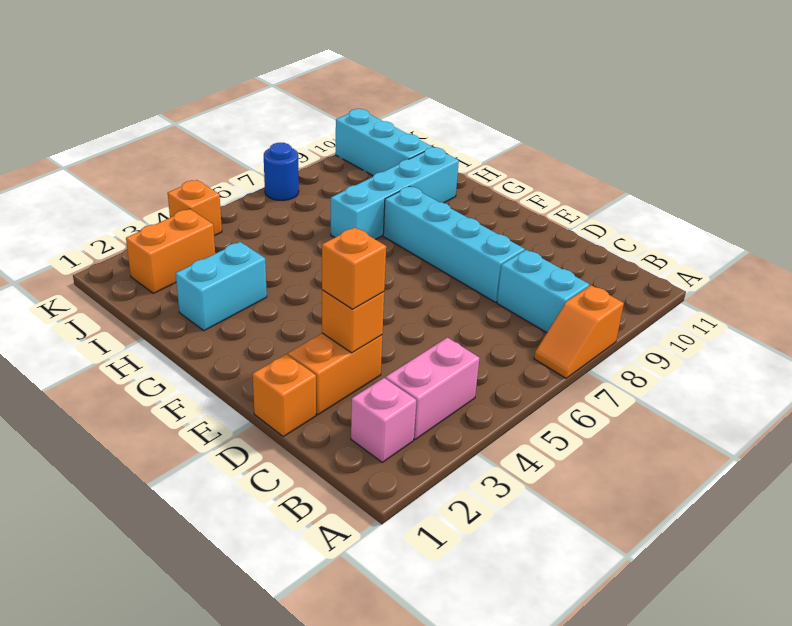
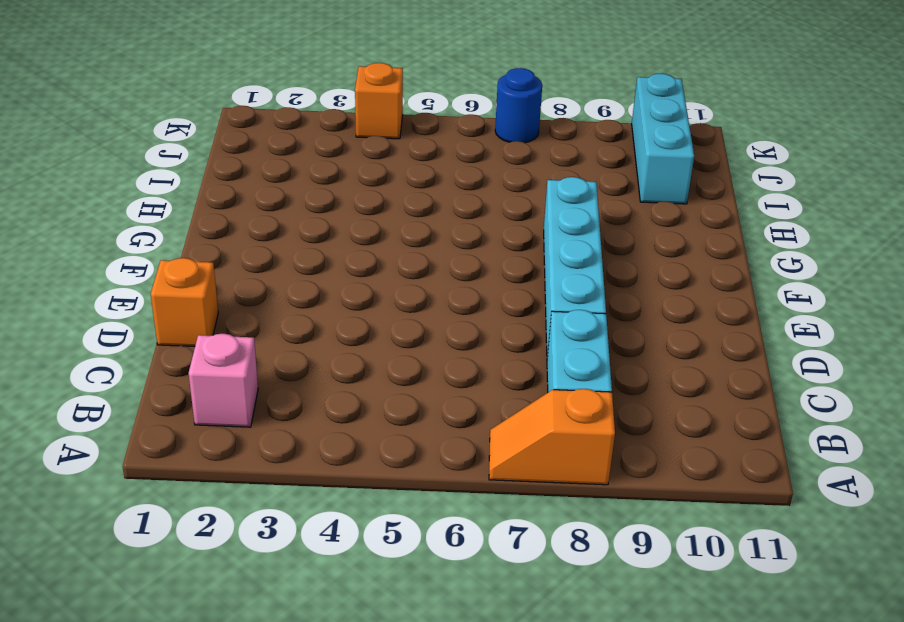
none -> pink 1x2 brick [386,338,479,439]
none -> orange 1x2 brick [288,333,382,415]
none -> cyan 1x2 brick [176,242,267,331]

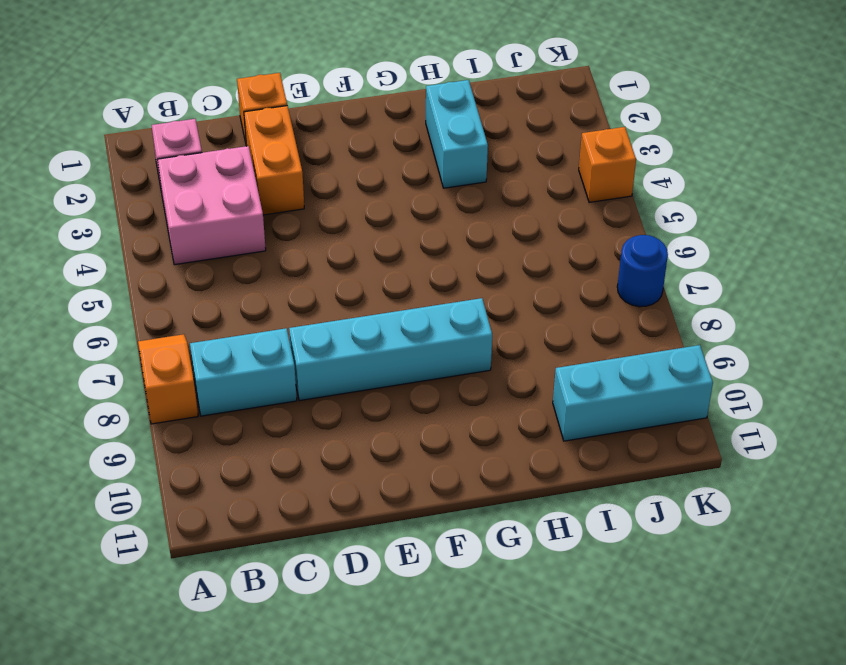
pink 2x2 brick [157,146,266,265] -> pink 1x2 brick [386,338,479,439]
none -> cyan 1x4 brick [331,147,459,239]
none -> orange 1x2 brick [126,209,215,293]
none -> orange 1x1 brick [322,290,384,353]

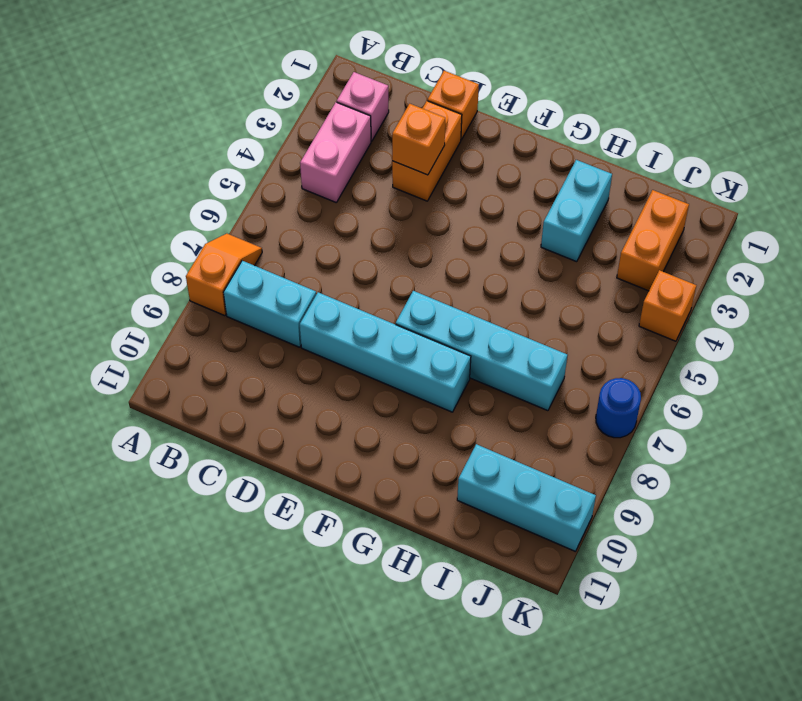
cyan 1x4 brick [396,291,567,411] -> cyan 1x4 brick turned to [331,147,459,239]
none -> orange 1x1 brick [322,227,386,309]

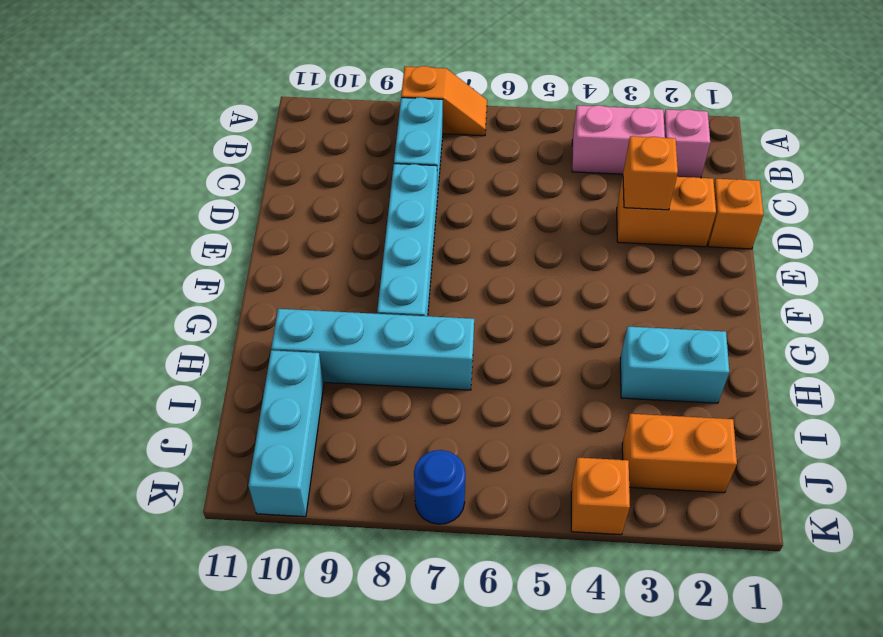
none -> orange 1x1 brick [322,227,386,309]

